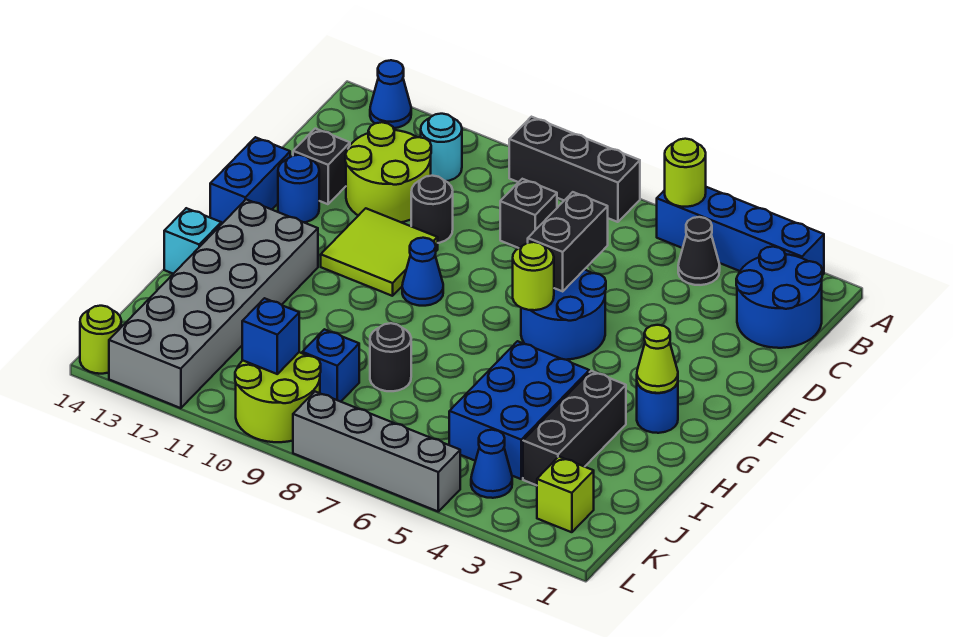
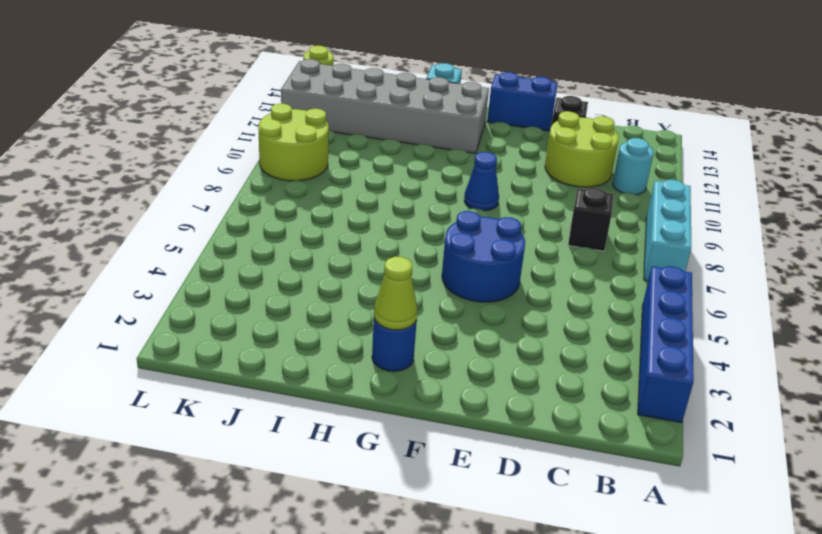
cyan 1x3 brick [644,180,691,281] -> black 1x3 brick [509,117,640,222]
none -> blue 1x1 cone [370,60,411,128]
none -> blue 2x2 round brick [736,247,822,348]
none -> black 1x1 cone [678,217,720,285]
none -> black 1x1 round brick [411,176,453,243]

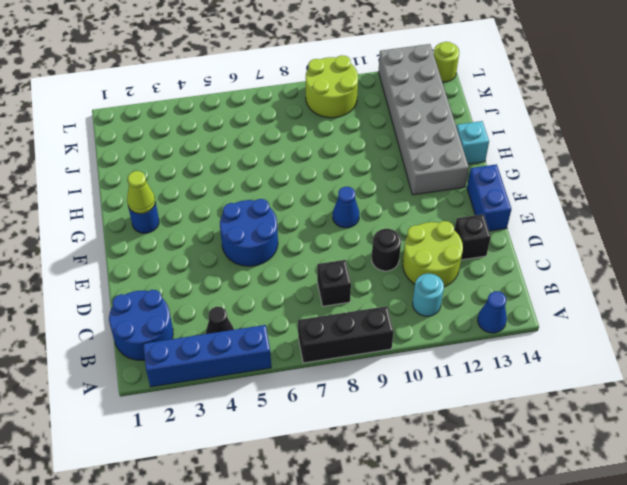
none -> lime 2x2 tile [321,208,438,296]
none -> blue 1x1 round brick [278,155,319,222]
none -> black 1x3 brick [523,371,626,485]
none -> blue 2x3 brick [449,341,589,479]

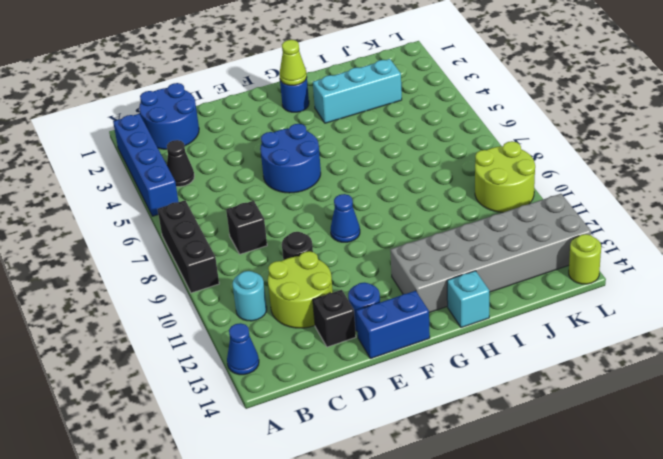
cyan 1x3 brick [313,59,402,123] -> black 1x3 brick [523,371,626,485]
none -> lime 2x2 tile [321,208,438,296]
none -> blue 2x3 brick [449,341,589,479]
none -> black 1x1 round brick [370,323,411,391]
none -> blue 1x1 brick [302,329,359,402]

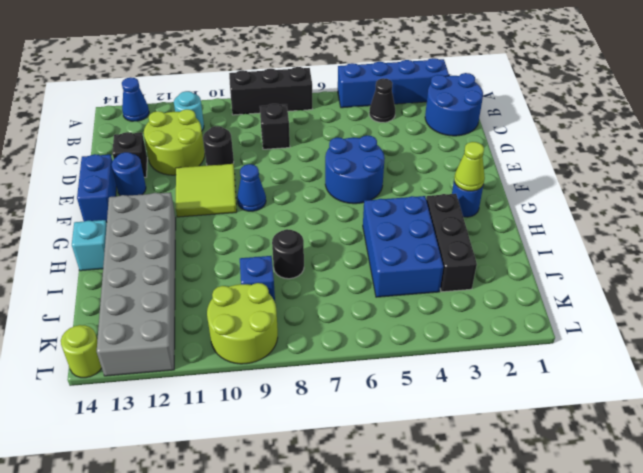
none -> lime 1x1 brick [537,457,594,532]
none -> blue 1x1 cone [471,430,512,498]
none -> grey 1x4 brick [293,392,460,511]
none -> lime 1x1 round brick [665,139,706,207]

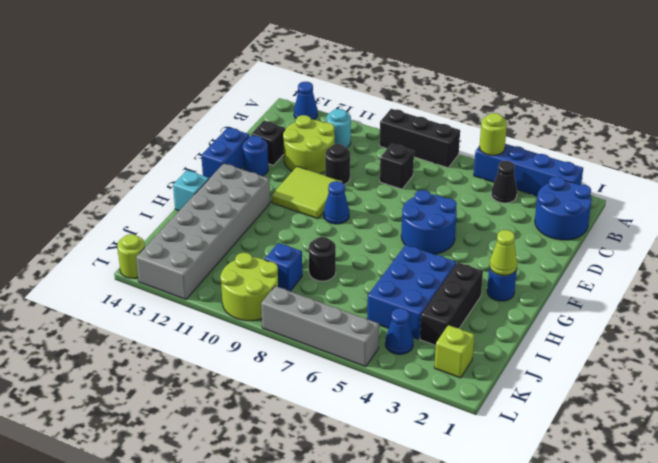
none -> black 1x2 brick [528,192,608,291]
none -> lime 1x1 round brick [513,242,554,310]
none -> blue 1x1 brick [242,298,299,374]

